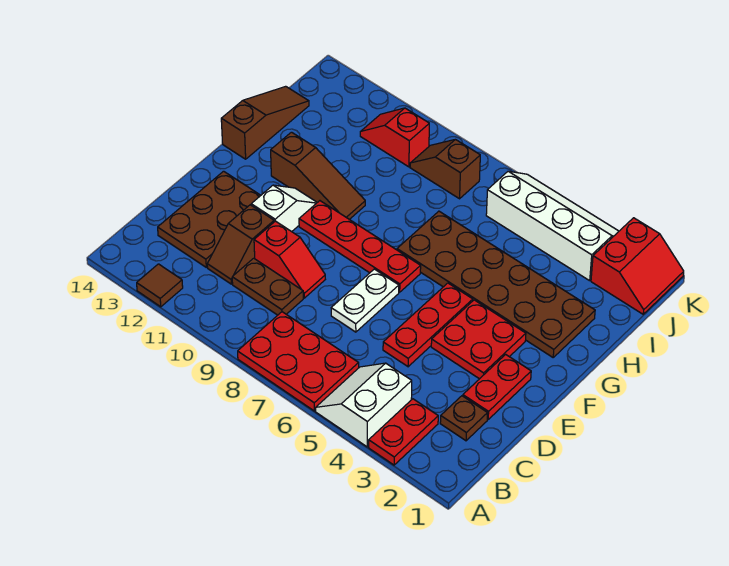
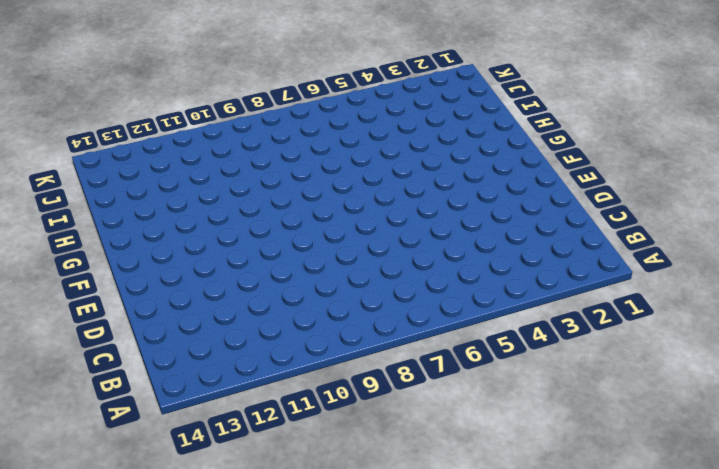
none -> red 1x2 plate [369,399,438,465]
none -> white 2x2 slope [316,363,412,447]
none -> red 2x3 plate [238,312,359,411]

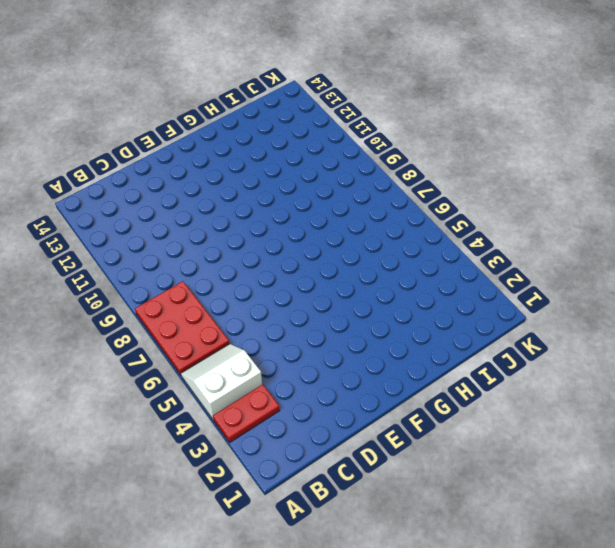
none -> brown 1x1 tile [137,264,183,307]
none -> brown 1x1 plate [440,396,488,441]
none -> brown 1x2 plate [232,258,303,315]

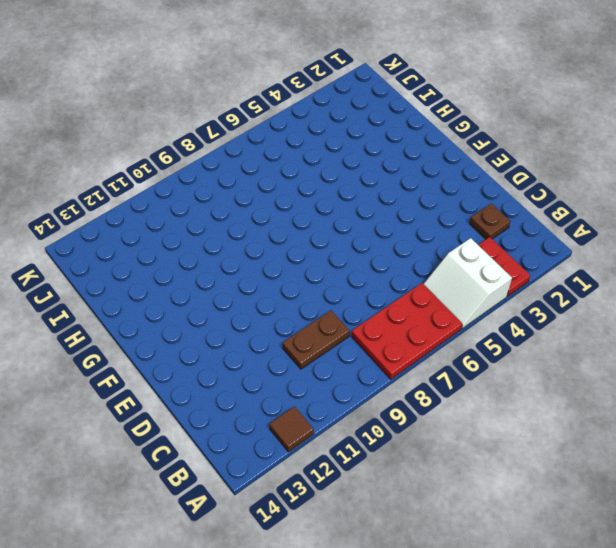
none -> brown 1x2 slope [207,205,274,284]
none -> brown 2x3 plate [158,171,261,267]
none -> red 1x2 plate [463,354,531,419]

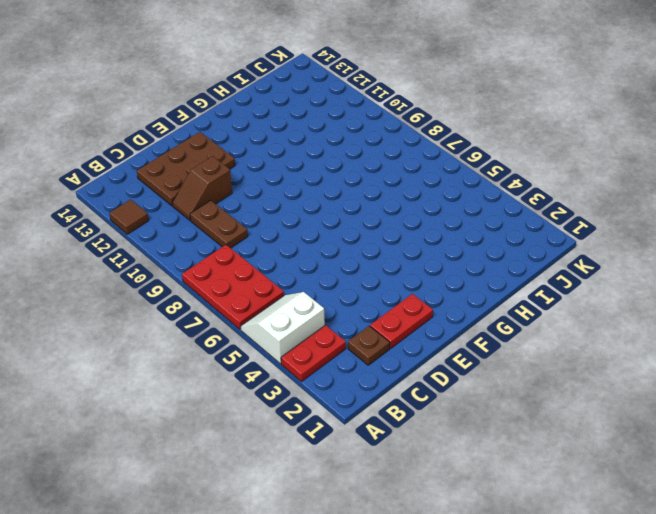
none -> red 1x3 plate [383,283,473,367]
none -> white 1x2 plate [331,269,399,332]
none -> red 1x2 slope [254,221,325,298]

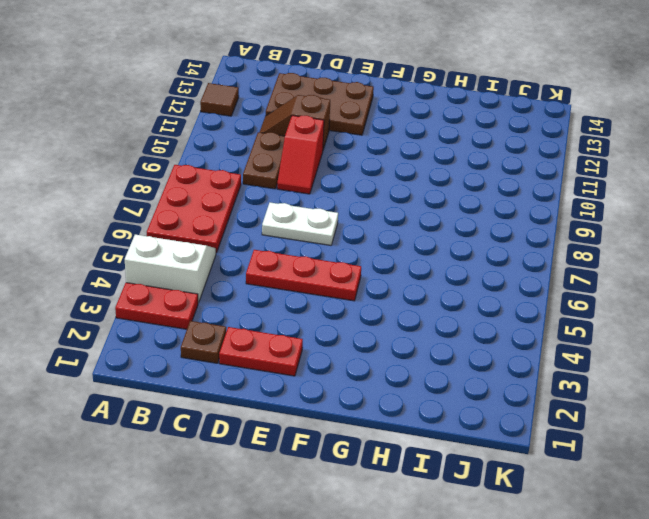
none -> red 2x2 plate [431,300,526,379]
none -> white 1x2 slope [251,185,317,232]
none -> red 1x4 plate [299,201,421,292]

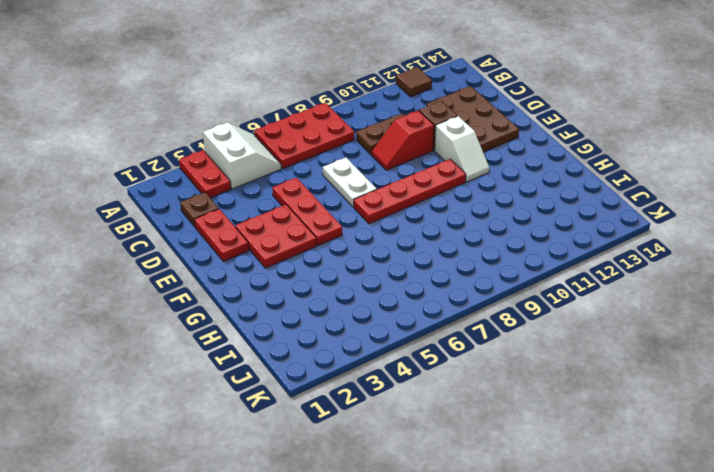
none -> brown 2x6 plate [397,211,595,357]
none -> brown 1x3 slope [271,132,365,219]
none -> brown 1x3 slope [221,86,309,159]

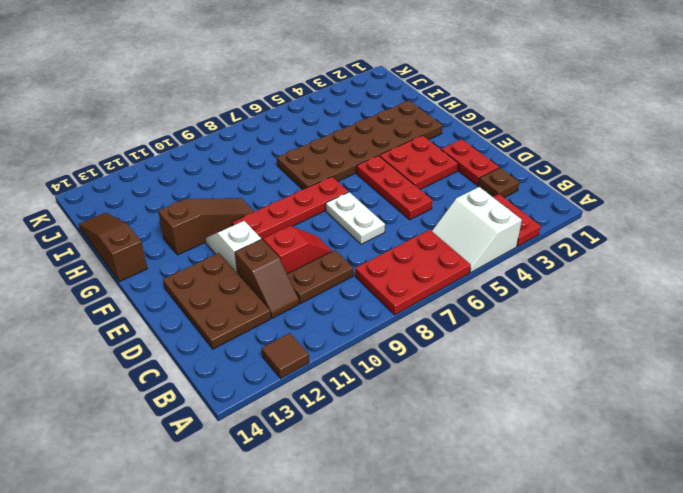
none -> red 2x2 slope [591,218,684,314]
none -> white 2x4 slope [486,171,619,281]
none -> brown 1x2 slope [410,139,480,199]

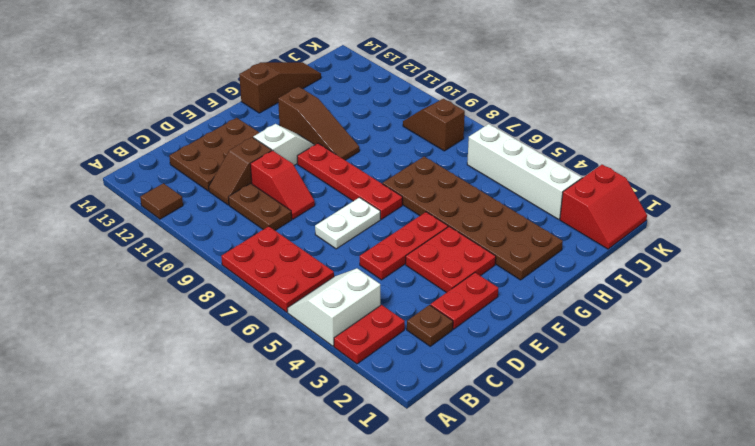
none -> red 1x2 slope [360,108,429,167]

